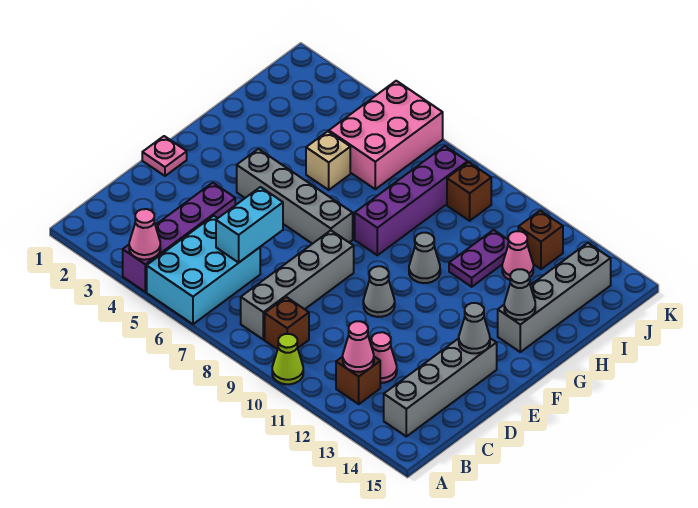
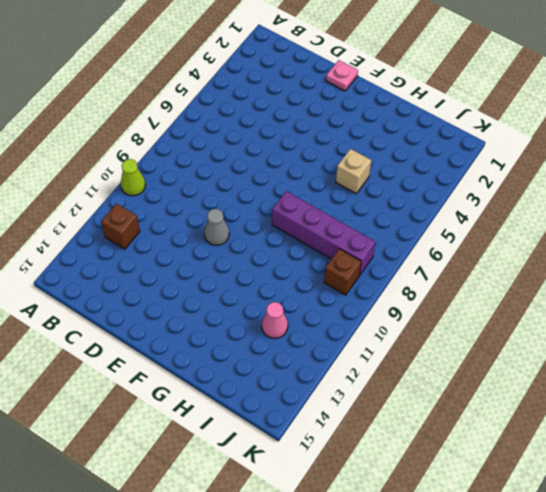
none -> purple 1x4 brick [123,183,235,292]
none -> cyan 2x3 brick [147,216,260,324]
none -> grey 1x4 brick [241,230,354,340]

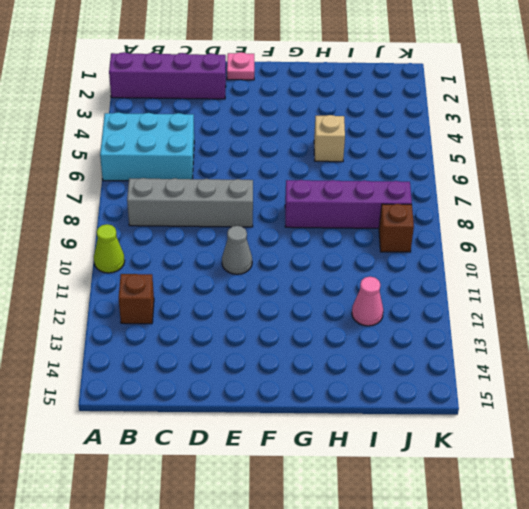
purple 1x4 brick [109,52,226,99] -> purple 1x4 brick moved to [123,183,235,292]
none -> brown 1x1 brick [265,297,309,349]
none -> grey 1x4 brick [384,338,497,436]
none -> pink 1x1 cone [371,332,397,383]

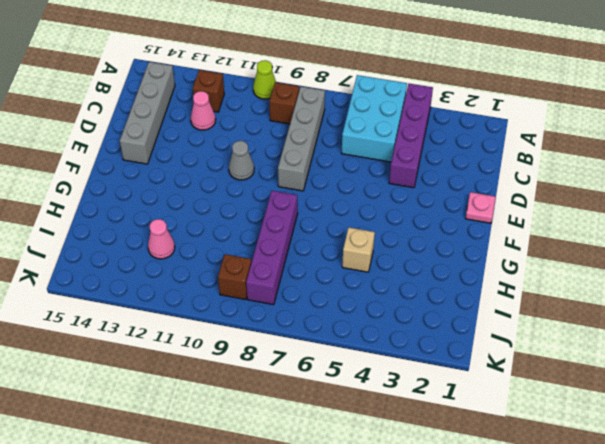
none -> grey 1x4 brick [237,149,353,244]
none -> grey 1x1 cone [409,233,440,283]
none -> grey 1x4 brick [498,243,611,352]

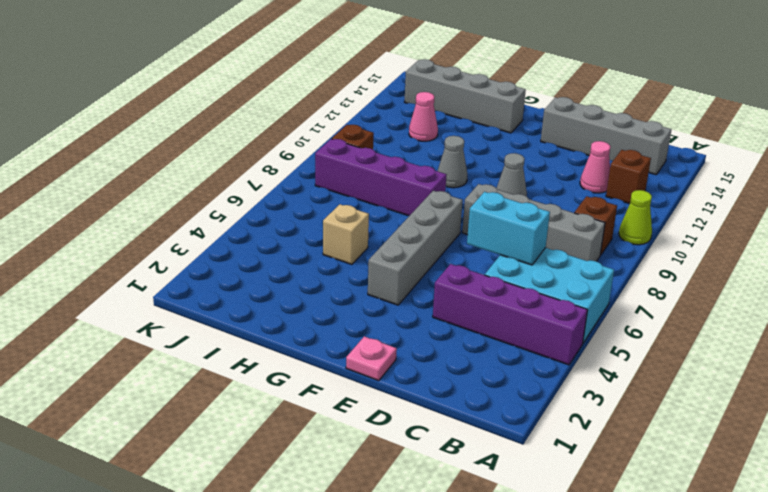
none -> purple 1x2 plate [449,230,508,287]
none -> pink 2x3 brick [329,81,443,189]
none -> brown 1x1 brick [518,211,563,269]

